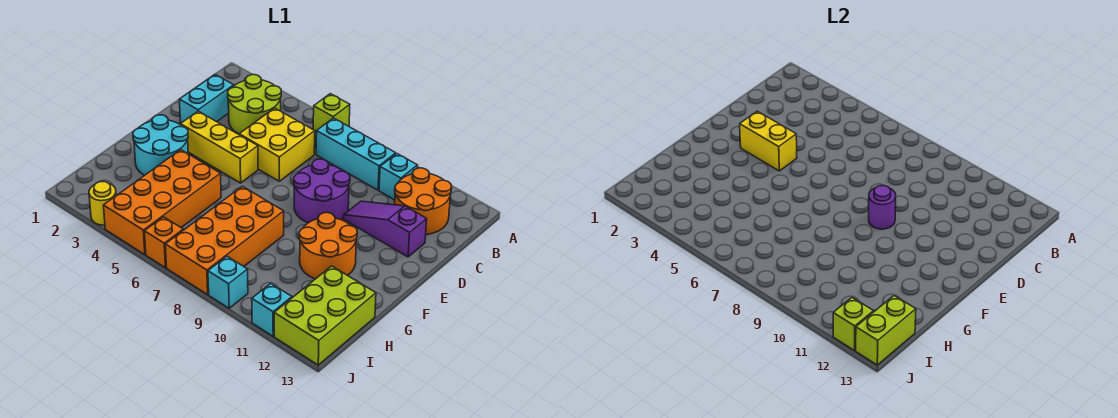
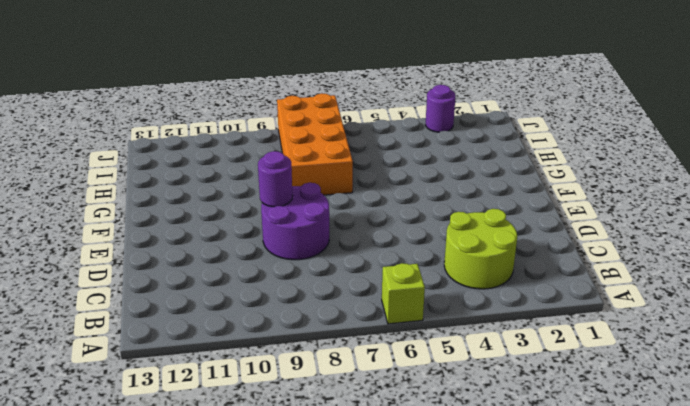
purple 1x1 round brick [426,85,455,132] -> yellow 1x1 round brick [89,182,116,225]
none -> cyan 1x3 brick [316,118,396,190]
none -> cyan 1x1 brick [379,154,417,200]
none -> orange 2x2 round brick [395,168,452,234]

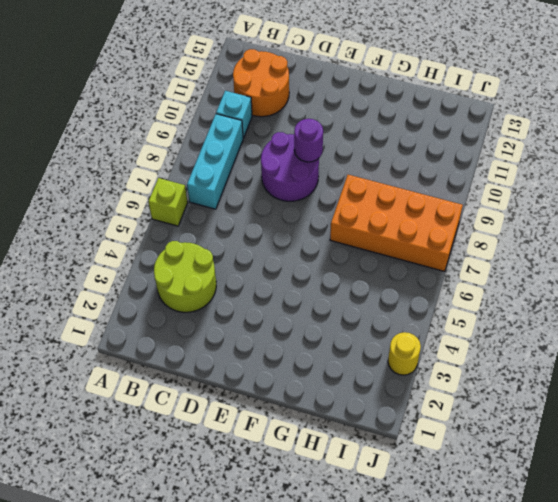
none -> cyan 1x2 brick [179,75,234,123]
none -> yellow 2x2 brick [239,108,315,181]
none -> purple 1x3 slope [344,201,427,257]

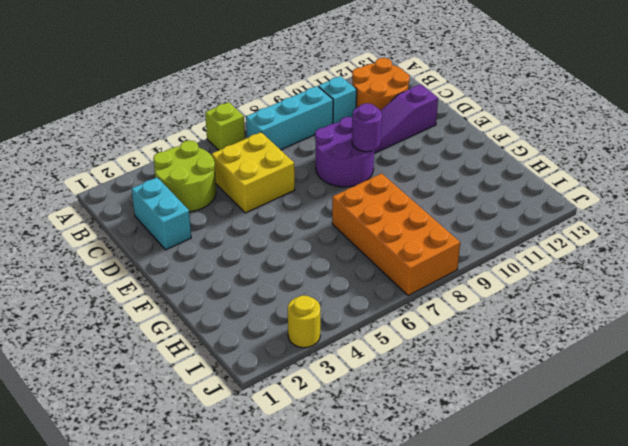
none -> yellow 1x3 brick [181,111,258,183]
none -> cyan 2x2 round brick [133,115,188,175]
none -> orange 2x2 round brick [299,213,357,279]

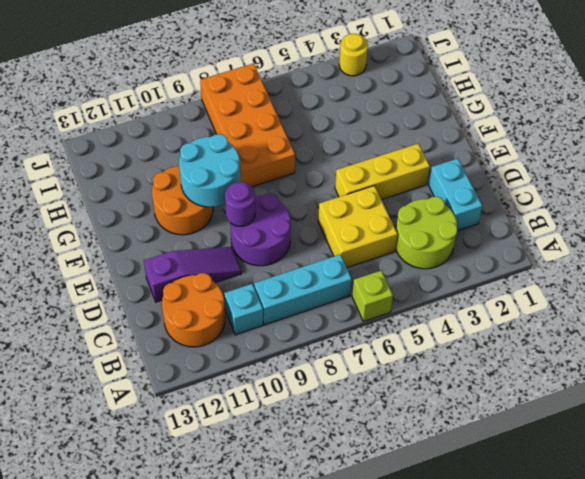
cyan 2x2 round brick [179,134,240,207] -> cyan 2x2 round brick moved to [133,115,188,175]
none -> orange 2x4 brick [103,150,221,255]
none -> lime 2x3 brick [274,266,376,365]
none -> orange 1x1 brick [144,217,183,268]

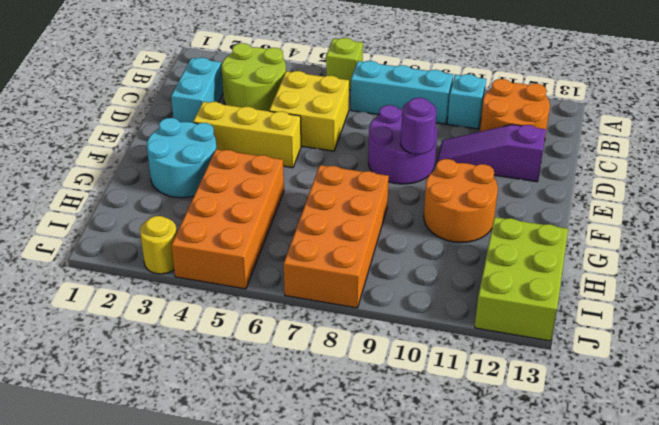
none -> orange 1x1 brick [144,217,183,268]
none -> cyan 1x1 brick [208,256,248,308]
none -> cyan 1x1 brick [252,283,292,336]

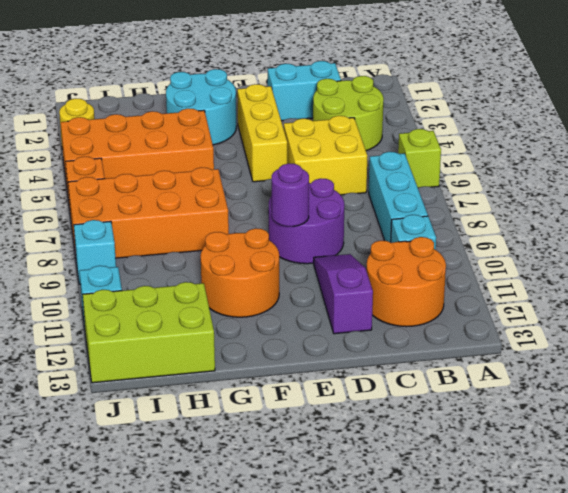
none -> yellow 1x2 brick [740,111,797,171]
none -> lime 1x2 brick [856,296,916,365]
none -> lime 1x1 brick [833,298,874,351]

